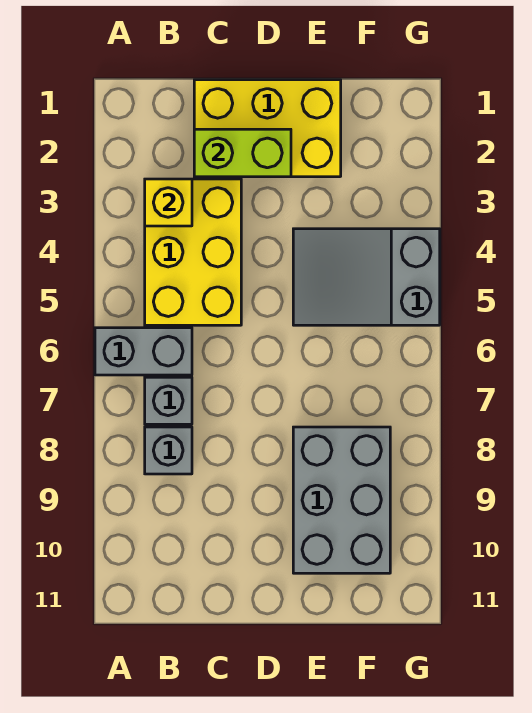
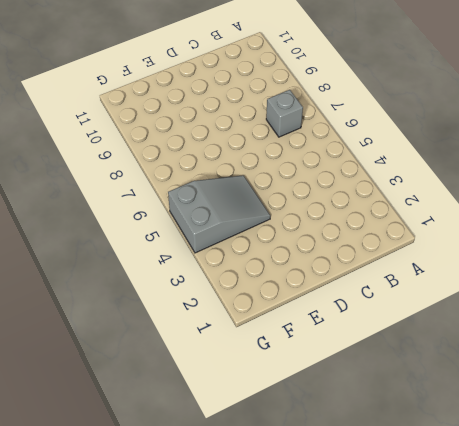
none -> grey 1x2 brick [95,328,192,375]
none -> yellow 2x3 brick [145,179,241,325]

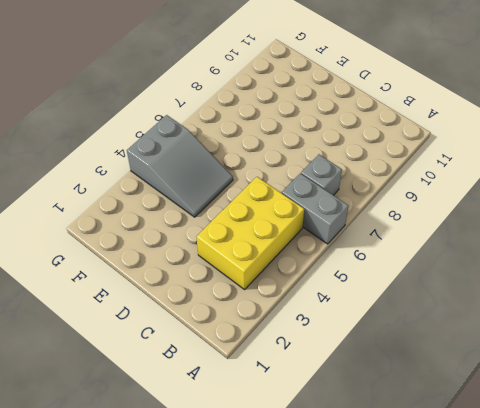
none -> grey 1x1 brick [145,427,192,474]
none -> yellow 2x3 brick [194,80,341,177]

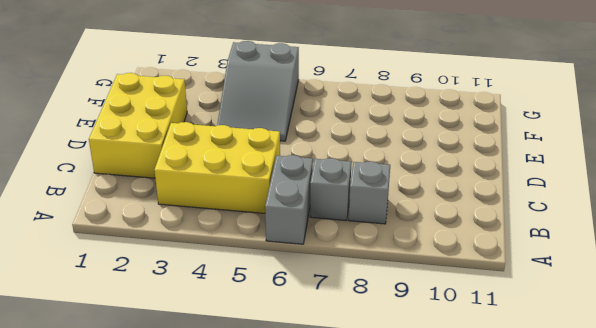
none -> grey 2x3 brick [293,427,390,573]
none -> yellow 1x1 brick [145,179,192,226]

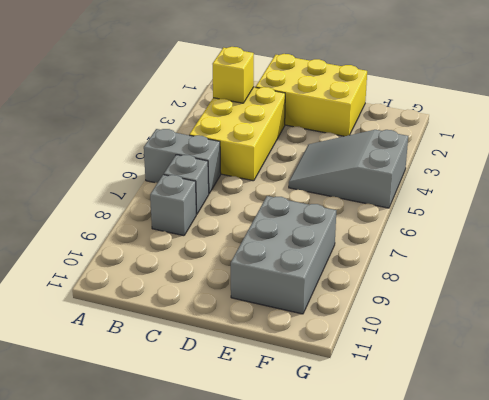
none -> lime 1x2 brick [194,129,291,177]

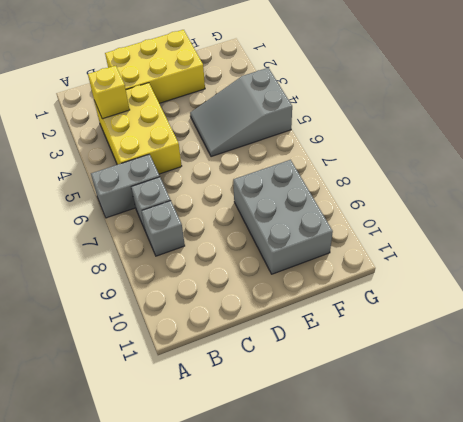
none -> lime 1x2 brick [194,129,291,177]

